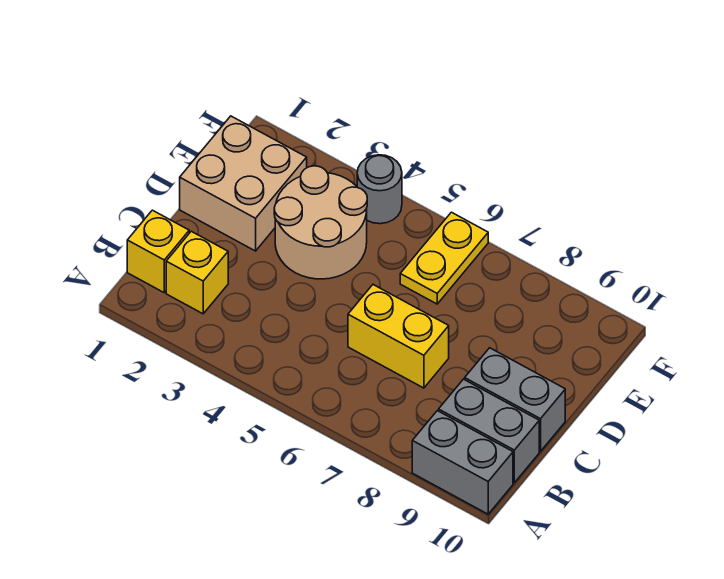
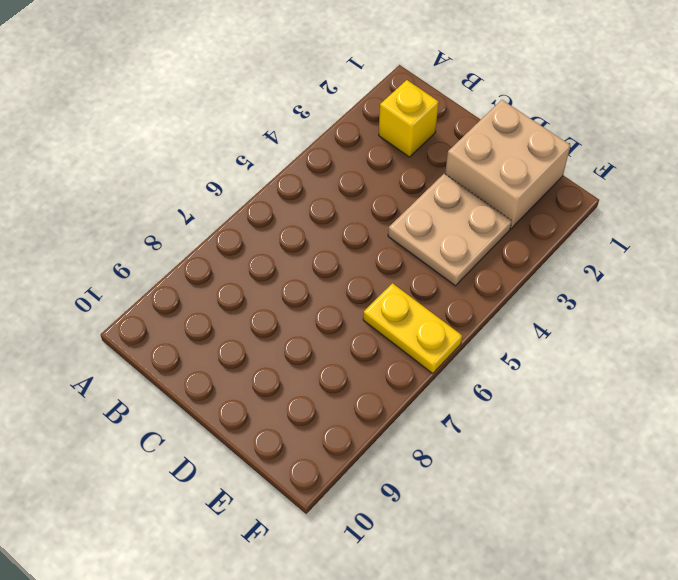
tan 2x2 plate [388,174,512,286] -> tan 2x2 round brick [274,166,367,279]
none -> grey 1x2 brick [412,411,513,514]
none -> yellow 1x1 brick [127,210,189,292]

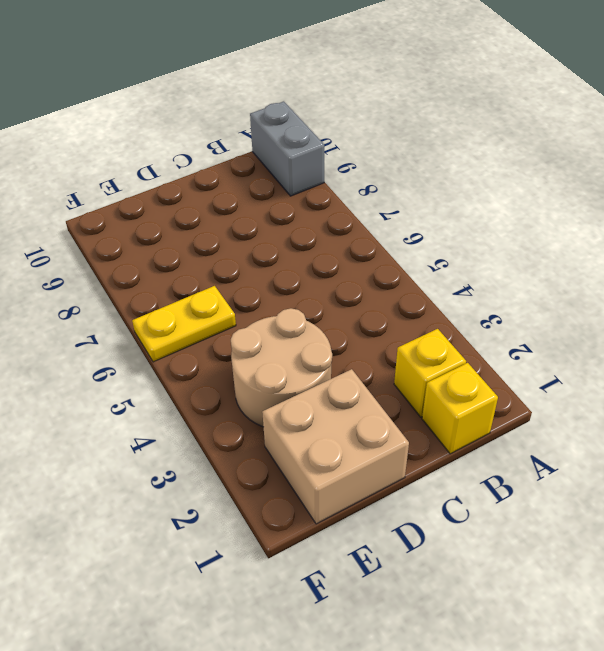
none -> grey 1x2 brick [439,379,539,483]
none -> yellow 1x2 brick [348,285,449,388]

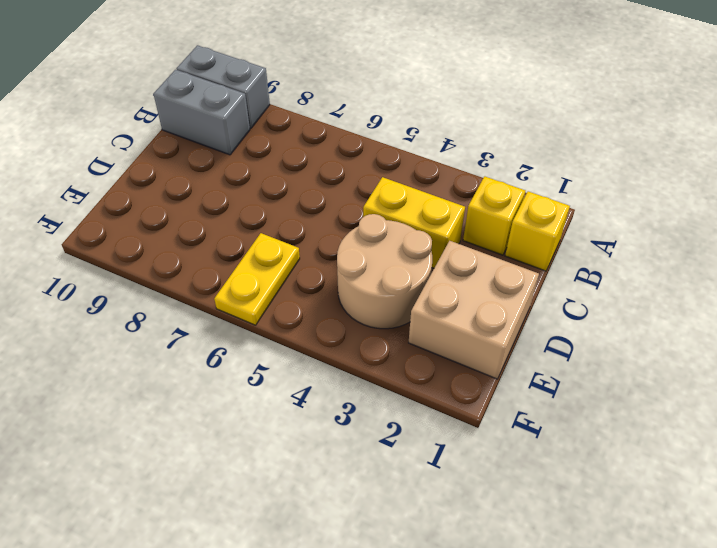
yellow 1x2 brick [363,177,465,268] -> yellow 1x2 brick moved to [348,285,449,388]
none -> grey 1x2 brick [465,348,565,451]
none -> grey 1x1 round brick [357,155,402,224]

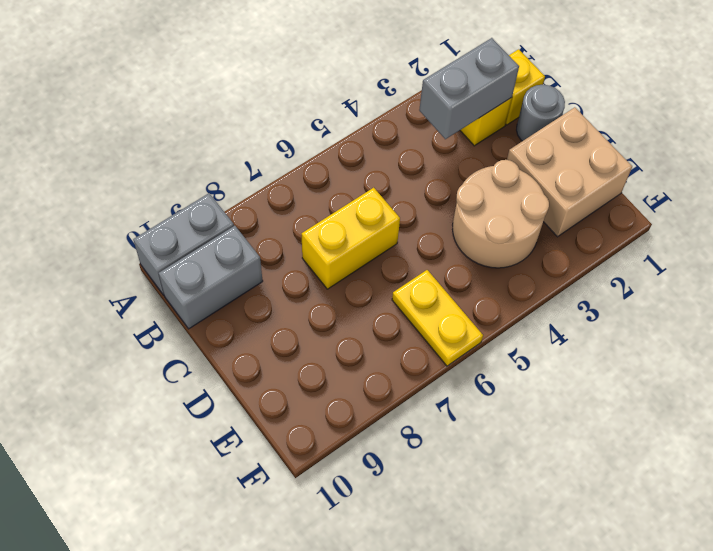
grey 1x2 brick [419,38,519,139] -> grey 1x2 brick moved to [465,348,565,451]
grey 1x1 round brick [517,85,565,141] -> grey 1x1 round brick moved to [357,155,402,224]

